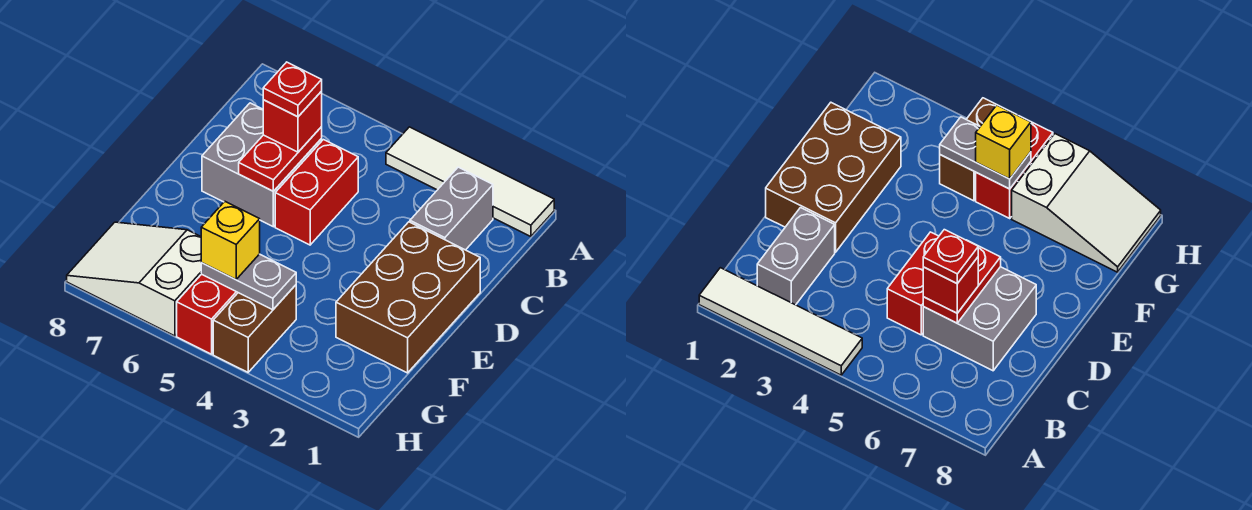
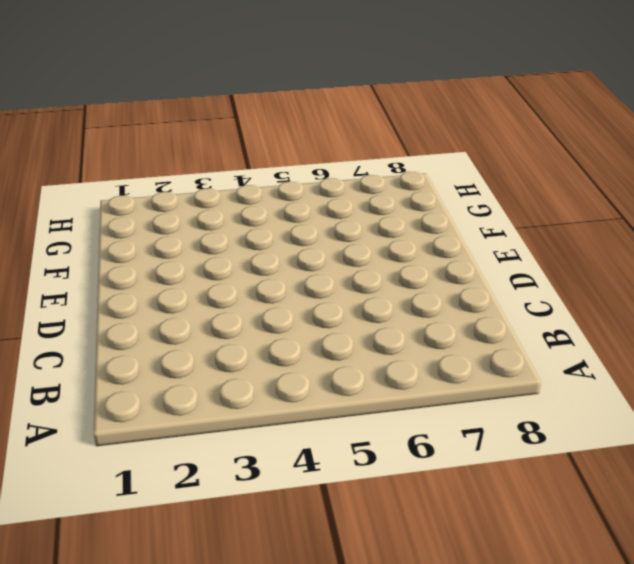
none -> white 1x4 tile [386,127,554,237]
none -> grey 1x2 brick [410,167,493,250]
none -> red 1x2 brick [275,140,358,245]

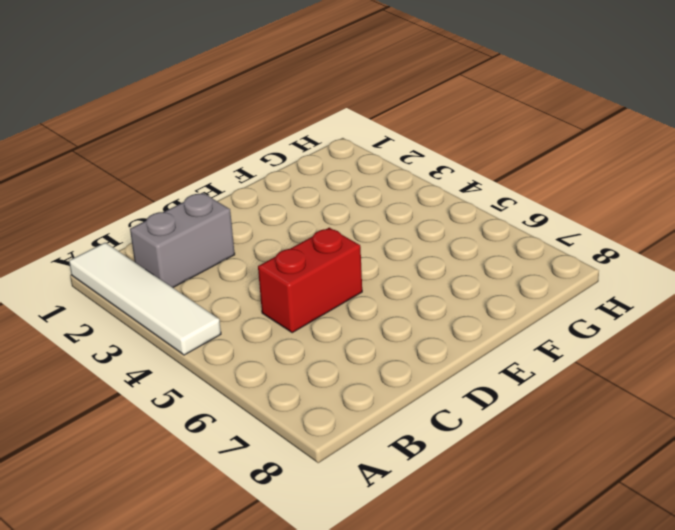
none -> grey 2x2 brick [202,103,322,227]
none -> brown 2x3 brick [336,222,480,373]
none -> brown 1x2 brick [213,285,296,372]

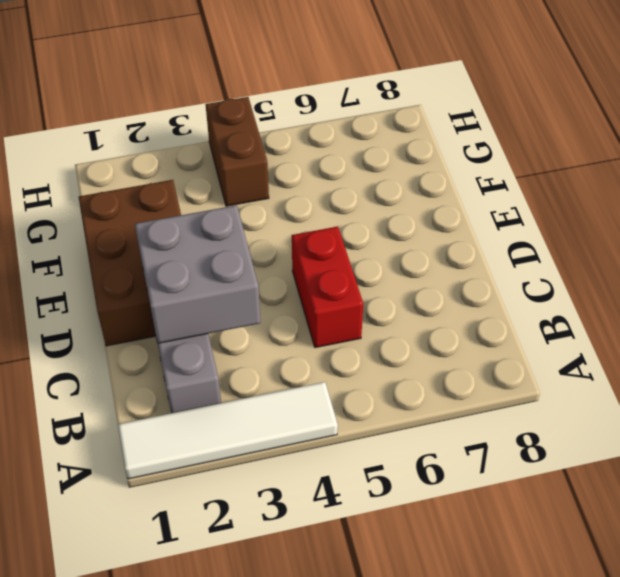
grey 2x2 brick [135,205,261,343] -> grey 2x2 brick moved to [202,103,322,227]
none -> red 1x2 brick [177,274,238,354]
none -> white 2x3 slope [67,222,201,336]
none -> red 1x2 plate [239,127,322,191]

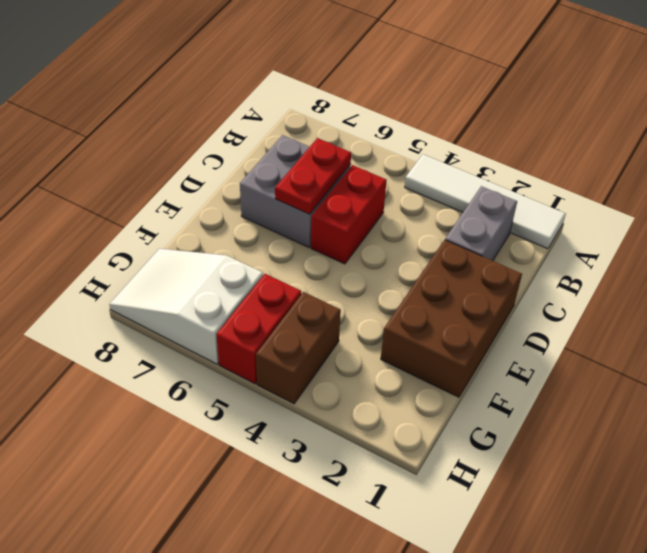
none -> grey 1x2 plate [201,254,296,310]
none -> red 1x1 brick [263,92,322,152]
none -> yellow 1x1 brick [201,202,260,280]

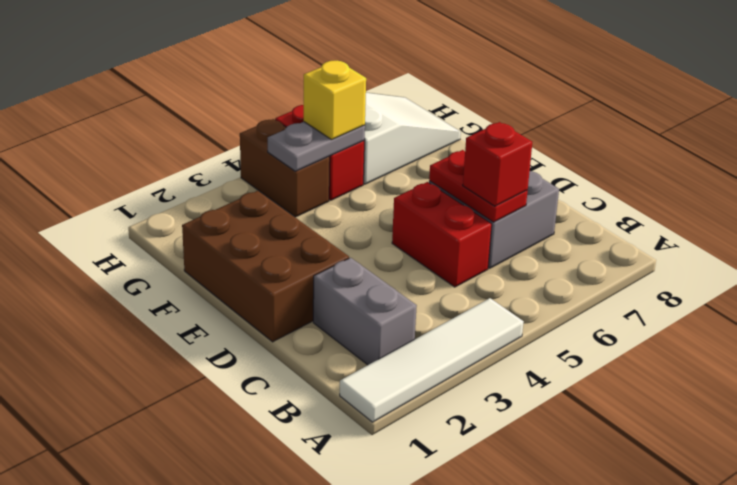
none -> red 1x1 plate [263,62,322,117]

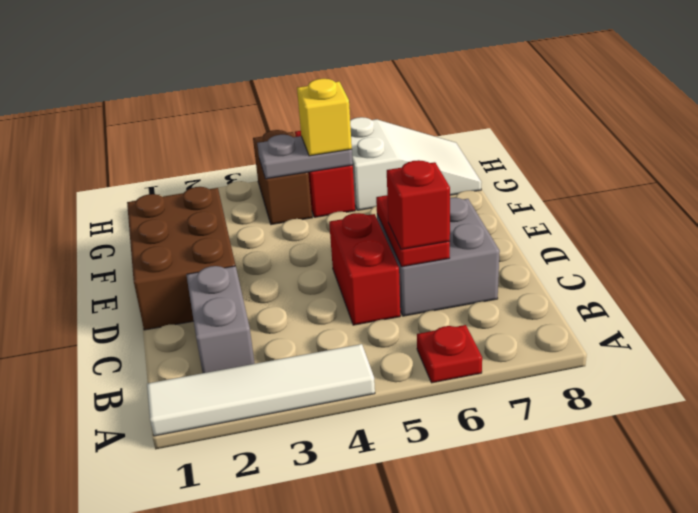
red 1x1 plate [417,325,482,383] -> red 1x1 plate moved to [263,62,322,117]

